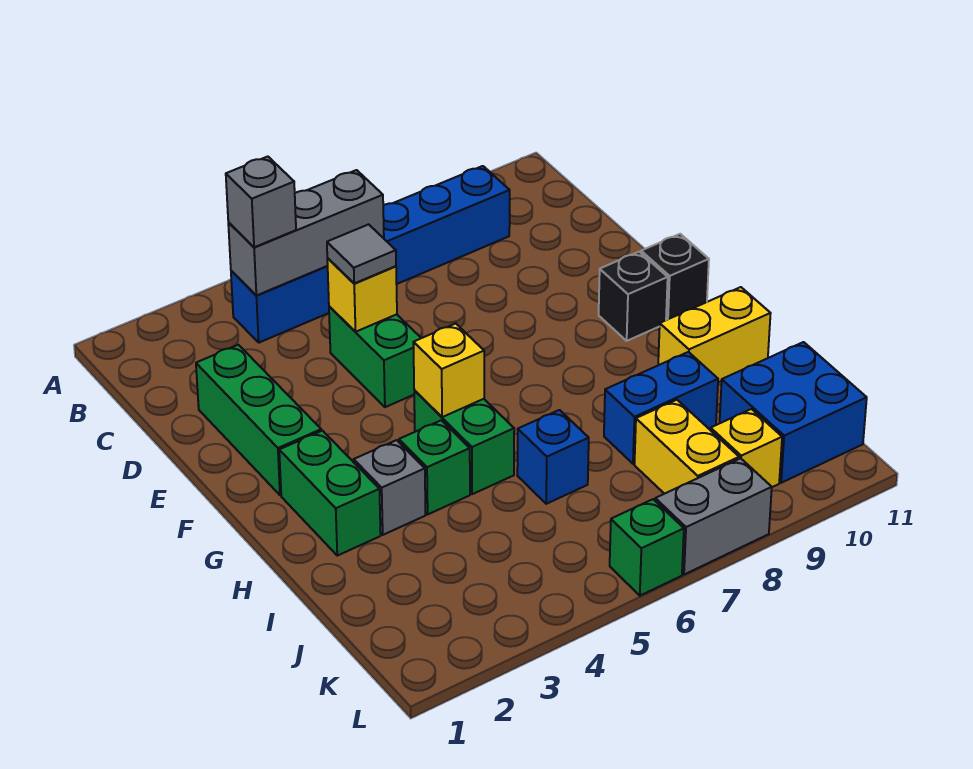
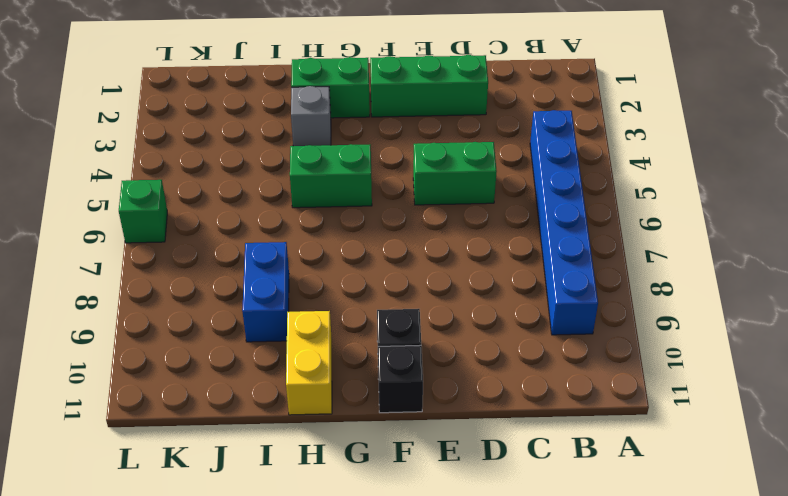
none -> green 1x1 brick [399,420,470,514]
none -> blue 1x1 brick [517,410,589,504]
none -> yellow 1x2 brick [634,400,739,494]

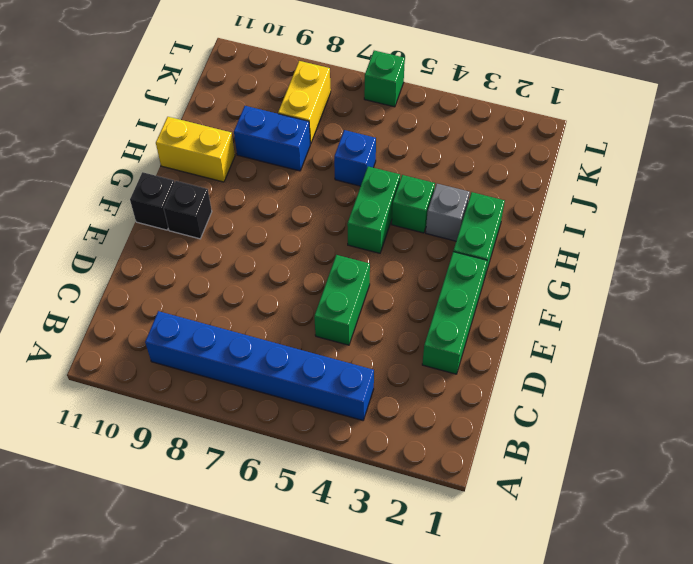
none -> blue 2x2 brick [720,342,867,483]
none -> yellow 1x1 brick [711,409,782,487]
none -> grey 1x2 brick [655,458,772,575]

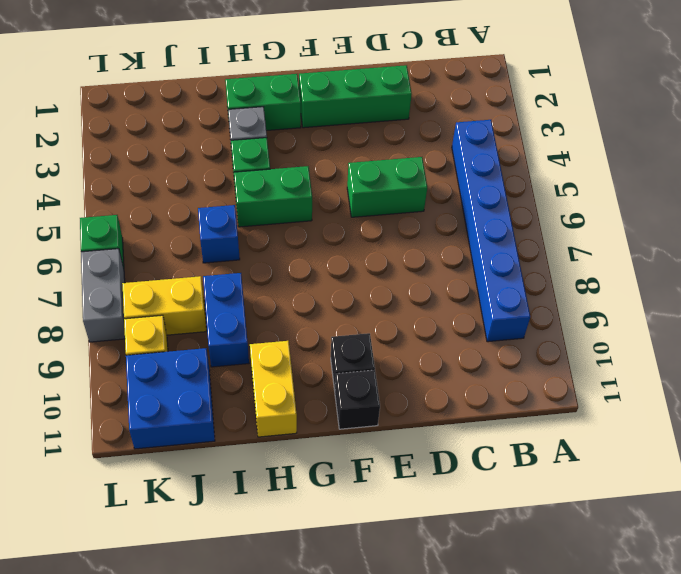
none -> grey 1x3 brick [228,170,384,295]
none -> yellow 1x1 brick [327,258,397,332]
none -> yellow 1x1 brick [413,324,484,417]

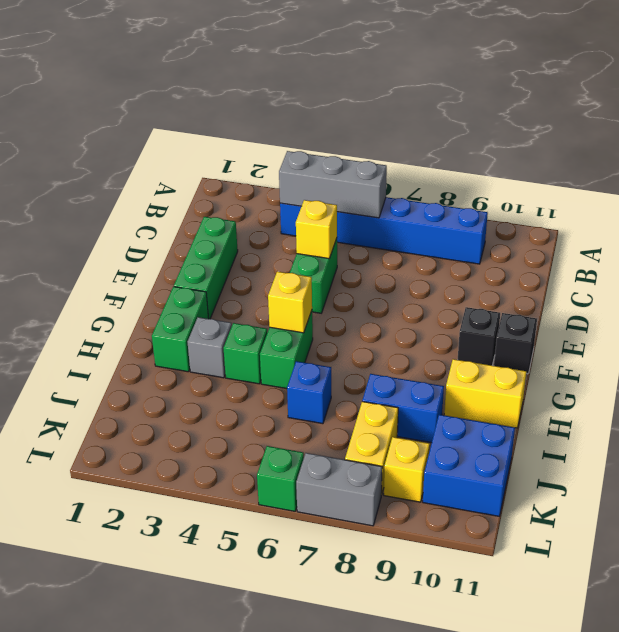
none -> grey 1x1 brick [226,157,296,247]
none -> grey 1x1 tile [327,224,396,283]

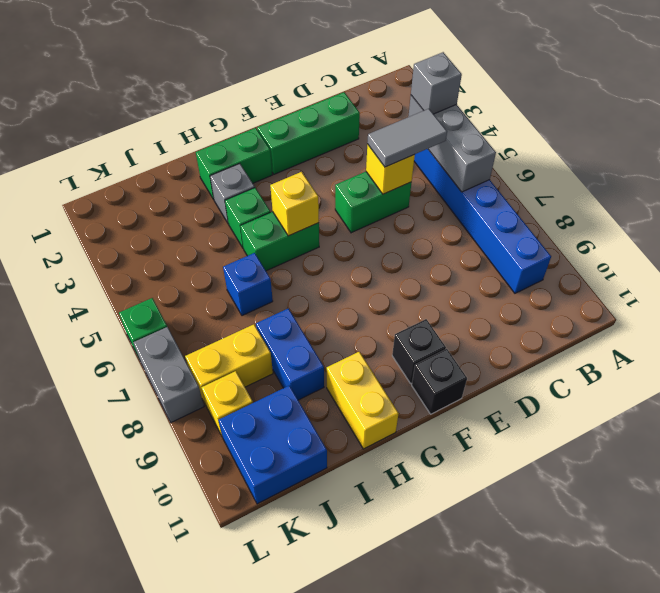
grey 1x2 tile [367,109,447,167] -> grey 1x1 tile [327,224,396,283]

